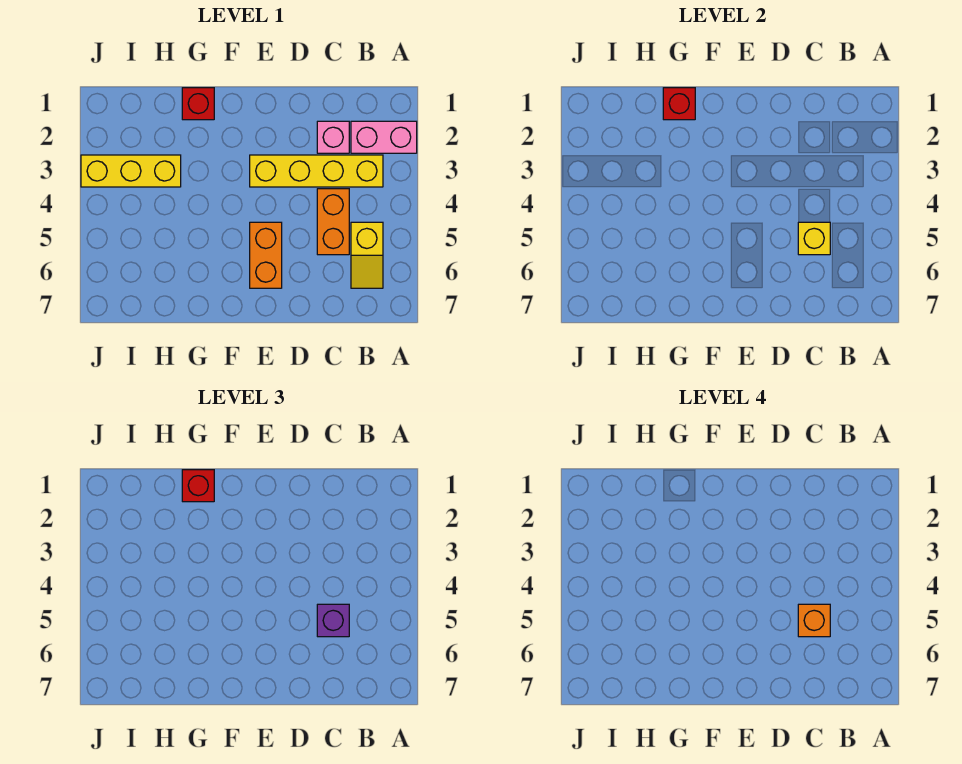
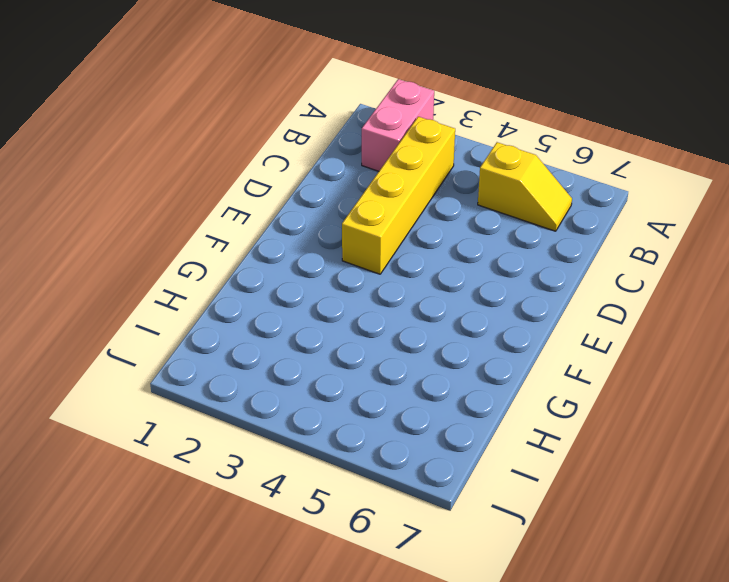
none -> pink 1x1 brick [317,121,349,153]
none -> orange 1x2 brick [317,189,349,255]
none -> orange 1x2 brick [250,222,282,288]

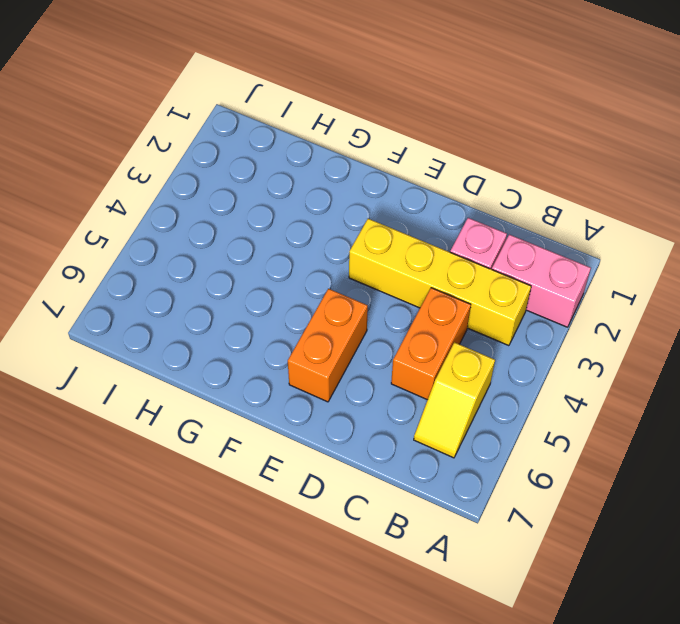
none -> red 1x1 brick [182,88,214,120]
none -> yellow 1x3 brick [81,155,181,187]
none -> yellow 1x1 brick [798,222,830,255]

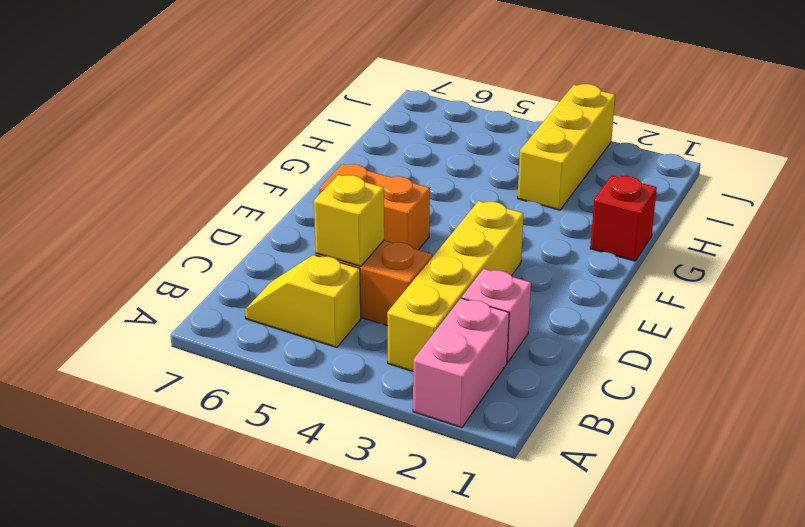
none -> red 1x1 brick [663,88,695,120]
none -> purple 1x1 brick [317,604,349,637]
none -> red 1x1 brick [182,470,214,502]

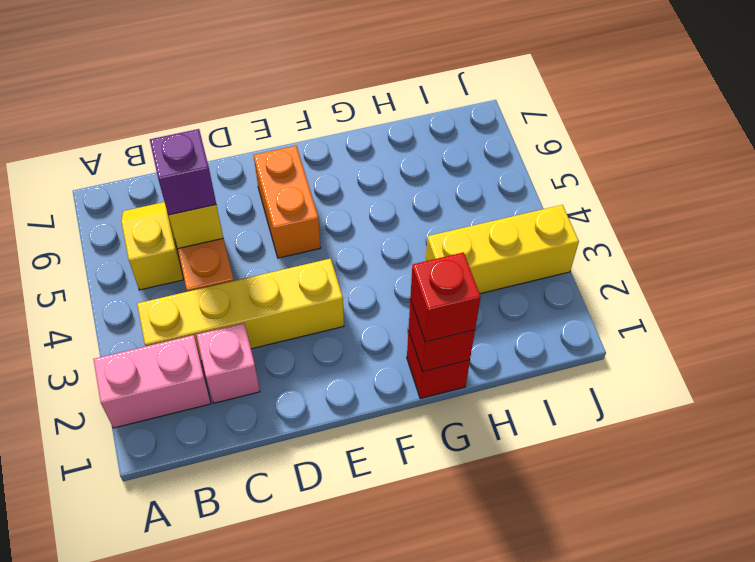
none -> orange 1x1 brick [798,604,830,637]

